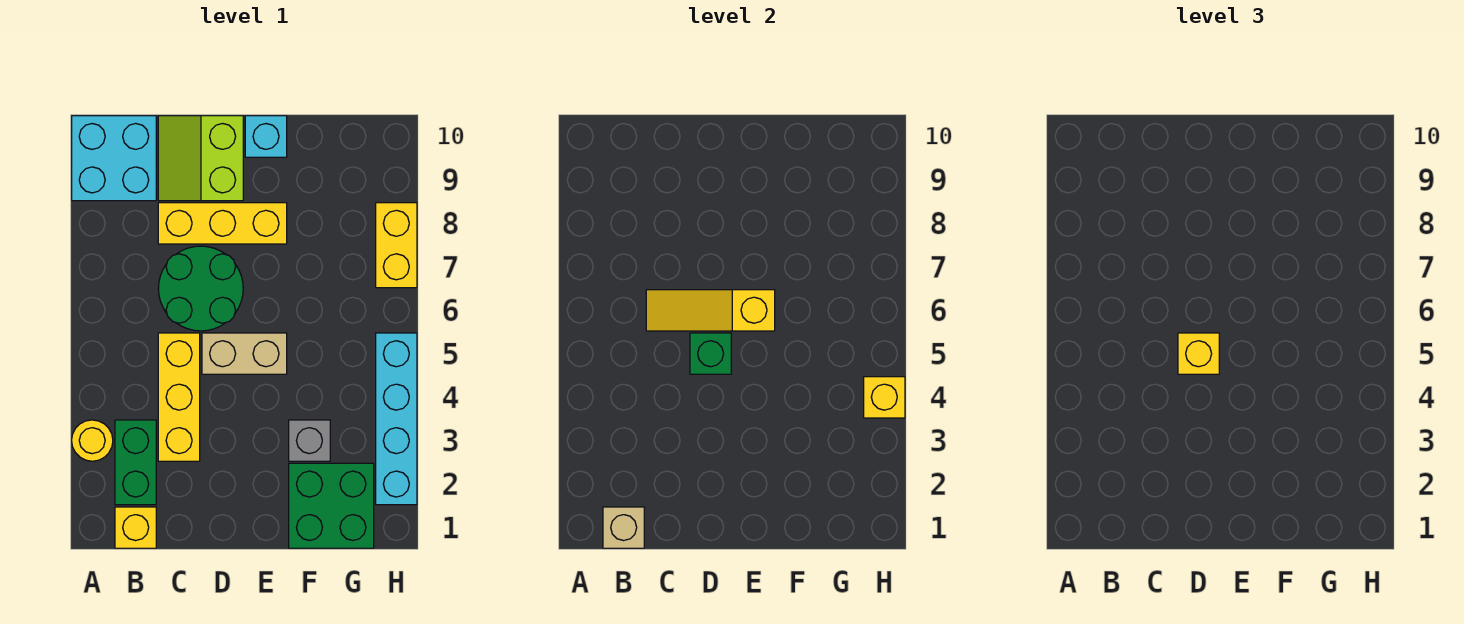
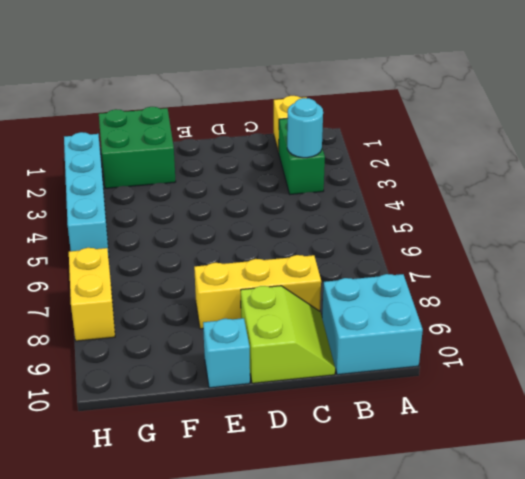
cyan 1x1 round brick [287,98,323,158] -> none
none -> yellow 1x1 round brick [72,420,113,461]
none -> yellow 1x3 brick [158,333,200,461]
none -> green 2x2 round brick [158,246,243,331]

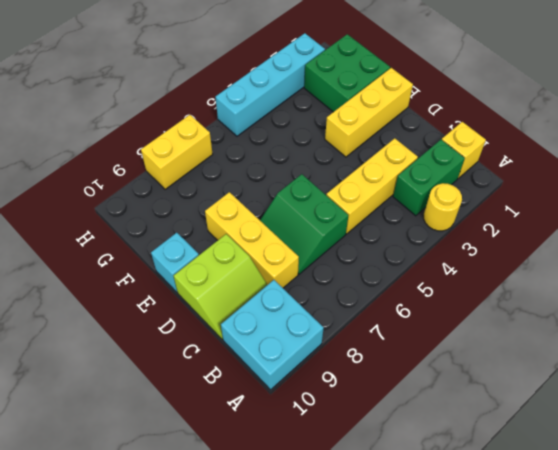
green 2x2 slope [260,174,349,274] -> green 2x2 round brick [158,246,243,331]
yellow 1x3 brick [325,68,413,157] -> none
none -> tan 1x2 brick [202,333,287,374]
none -> grey 1x1 brick [289,420,330,461]
none -> tan 1x1 brick [603,507,644,548]

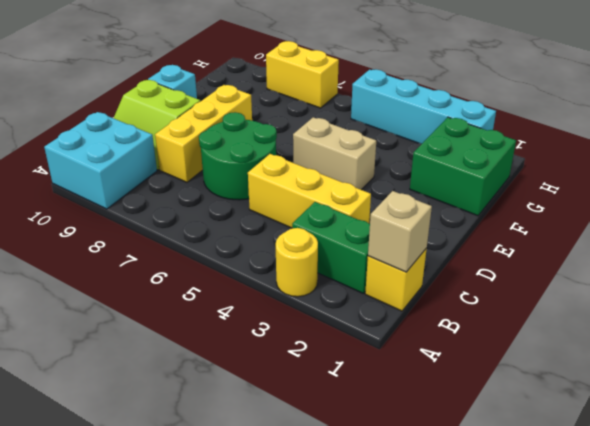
tan 1x2 brick [293,117,376,190] -> tan 1x2 brick turned to [202,333,287,374]
none -> grey 1x1 brick [289,420,330,461]
none -> yellow 1x3 slope [646,290,775,331]
none -> green 1x1 brick [690,333,731,374]

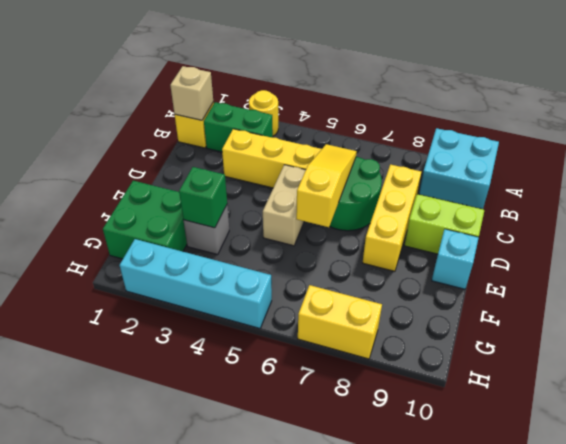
green 1x1 brick [179,167,227,228] -> green 1x1 brick moved to [690,333,731,374]
none -> yellow 1x1 brick [864,377,905,418]
none -> yellow 1x1 brick [1178,333,1219,374]

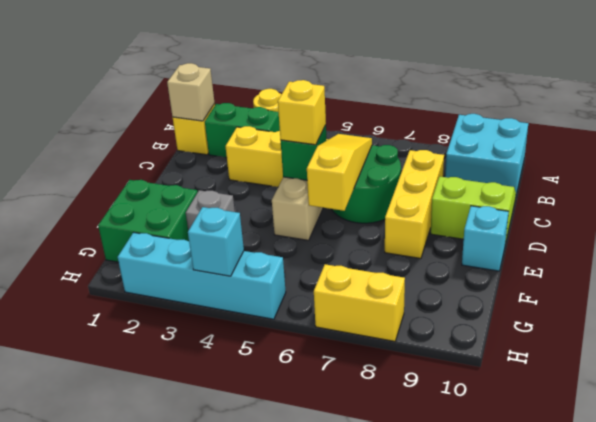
cyan 1x1 brick [188,207,244,276] -> yellow 1x1 brick [864,377,905,418]

